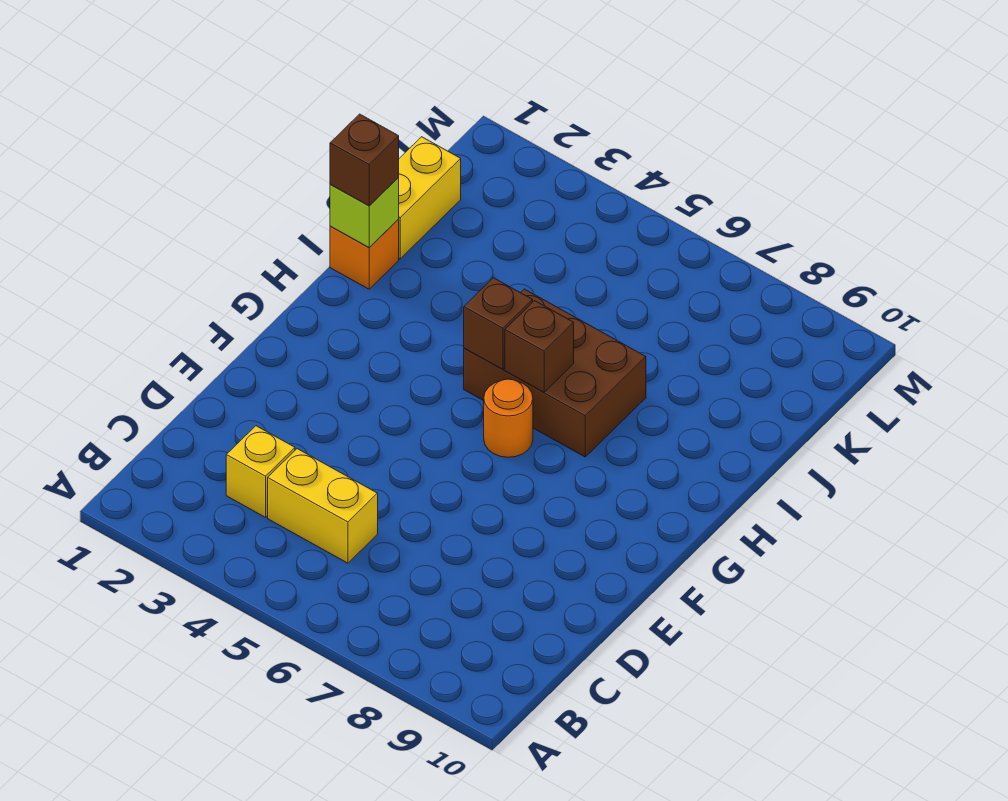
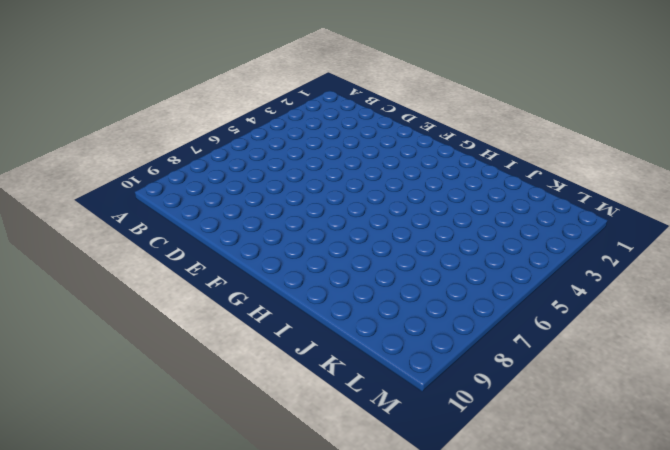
none -> yellow 1x1 brick [226,426,295,517]
none -> yellow 1x2 brick [268,449,378,563]

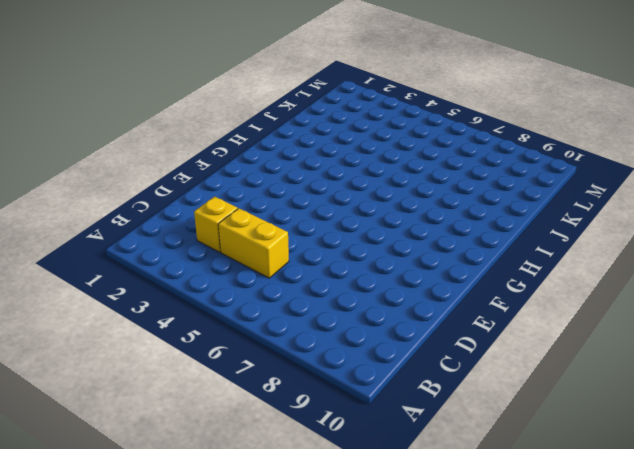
none -> orange 1x1 round brick [484,379,533,457]
none -> brown 2x3 brick [464,289,646,457]

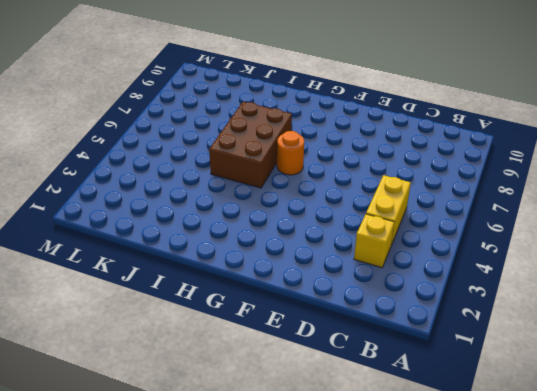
none -> orange 1x1 brick [330,219,399,289]
none -> yellow 1x2 brick [398,137,461,259]

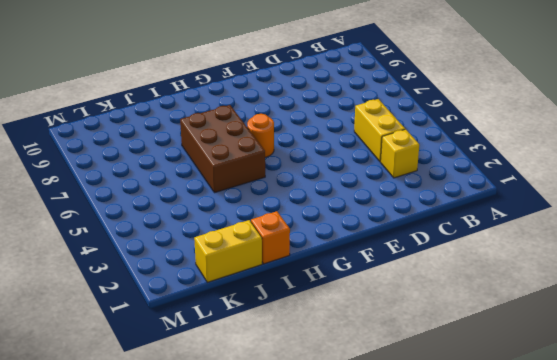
none -> brown 1x1 brick [464,278,533,370]
none -> brown 1x1 brick [505,301,574,392]

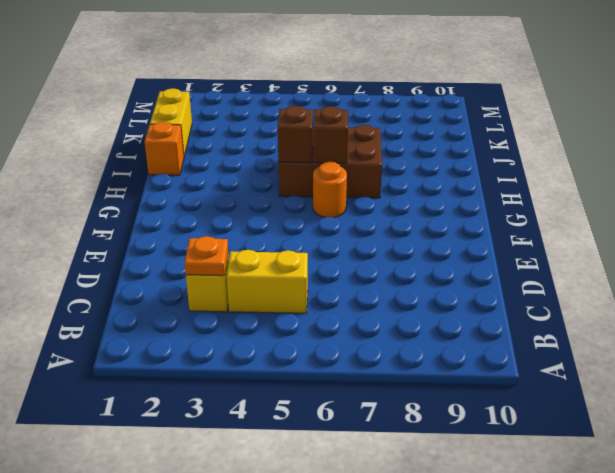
orange 1x1 plate [185,236,228,276] -> none
none -> lime 1x1 brick [330,178,399,247]
none -> brown 1x1 brick [330,114,399,206]

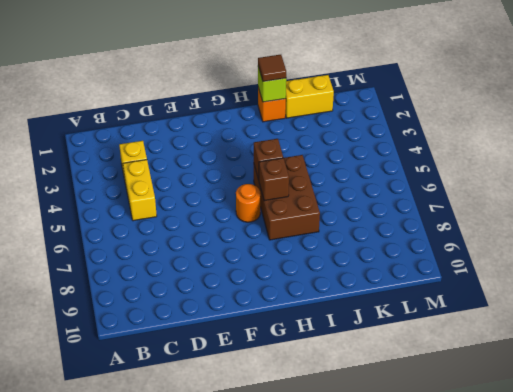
brown 1x1 tile [258,55,286,82] -> brown 1x1 brick [330,114,399,206]

